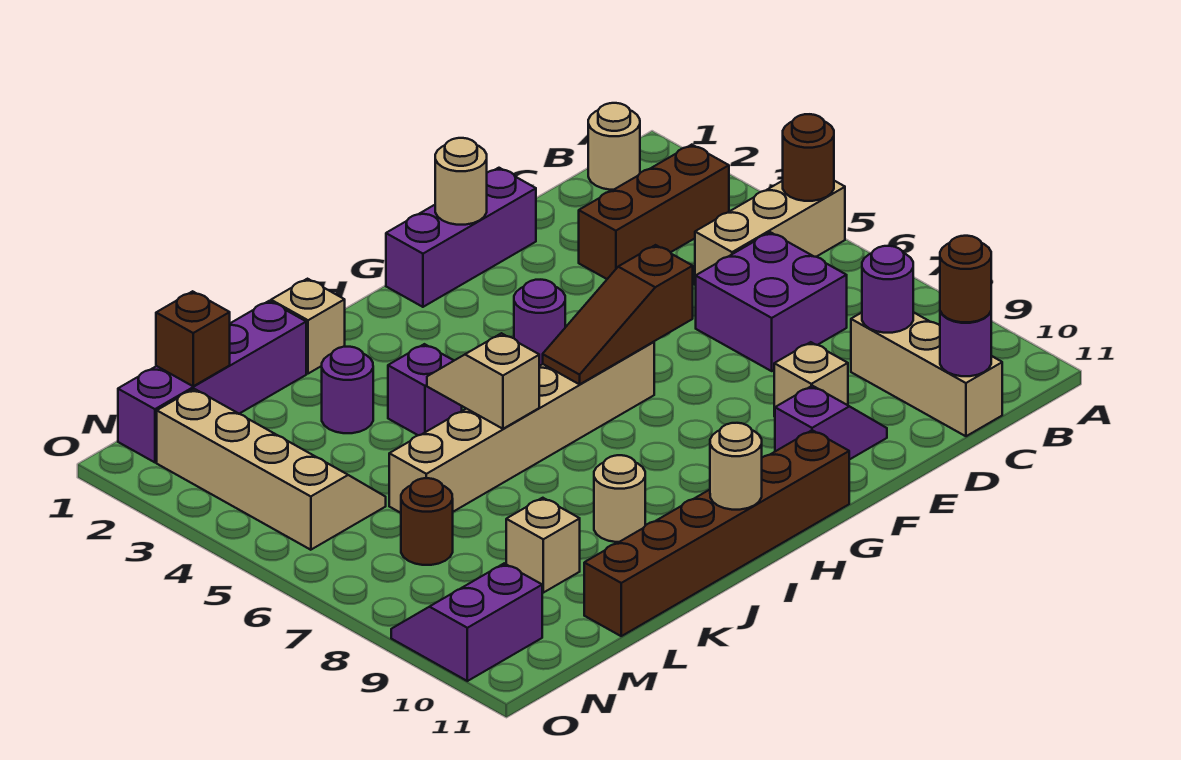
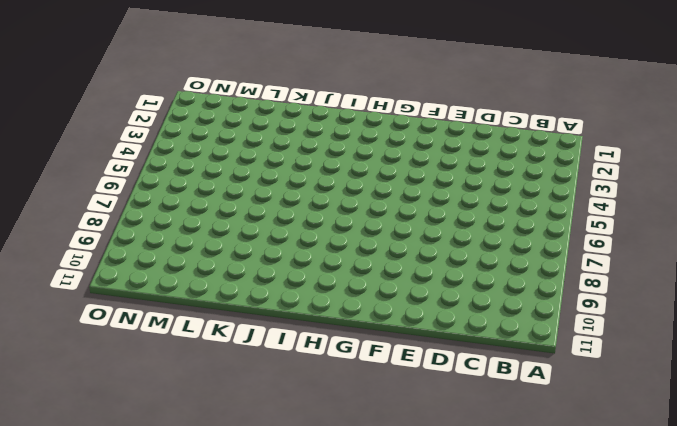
none -> tan 1x3 brick [695,181,845,285]
none -> tan 1x1 round brick [588,103,640,190]
none -> brown 1x3 brick [579,145,729,279]

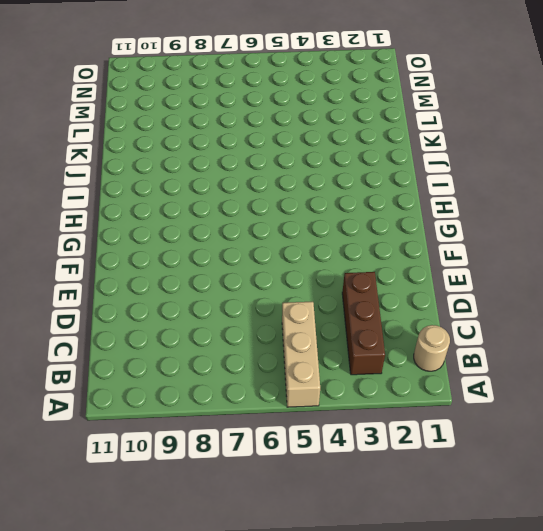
none -> purple 2x2 brick [696,232,847,371]
none -> tan 1x3 brick [851,312,1002,436]
none -> purple 1x3 brick [386,168,536,307]

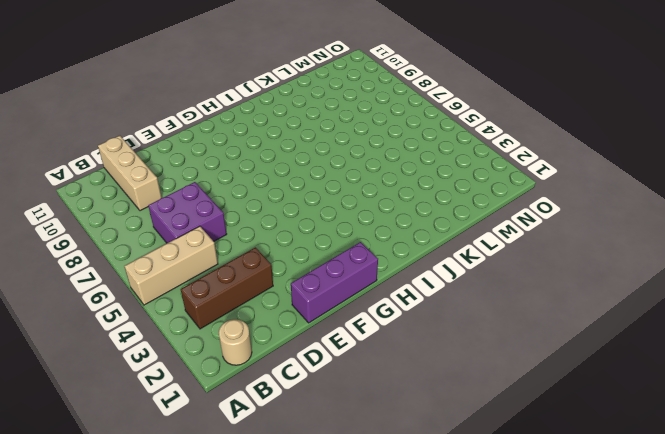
none -> tan 1x1 brick [774,342,848,416]
none -> purple 1x2 slope [775,386,887,460]
none -> purple 1x1 round brick [514,280,565,366]

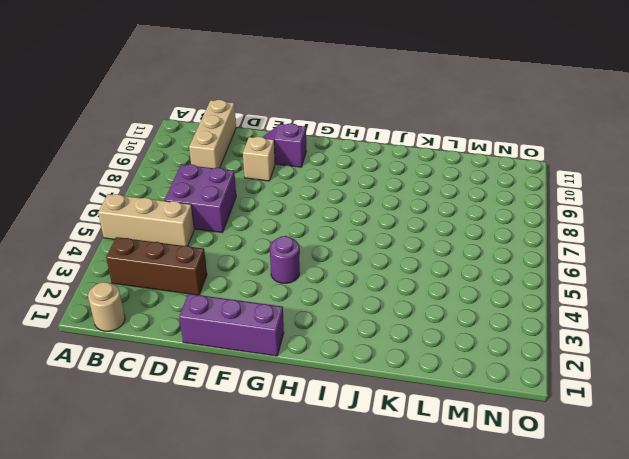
none -> tan 1x6 brick [389,342,654,513]
none -> brown 1x6 brick [584,430,849,636]
none -> tan 1x1 brick [271,279,345,374]

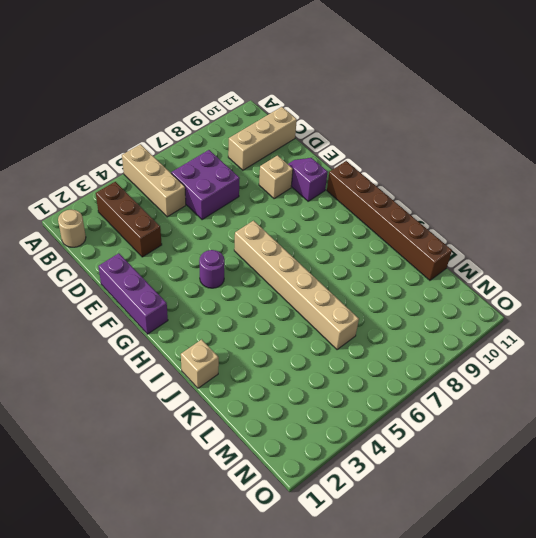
none -> purple 1x1 brick [388,344,462,435]
none -> tan 1x1 round brick [594,455,645,542]
none -> purple 1x4 brick [118,301,306,462]

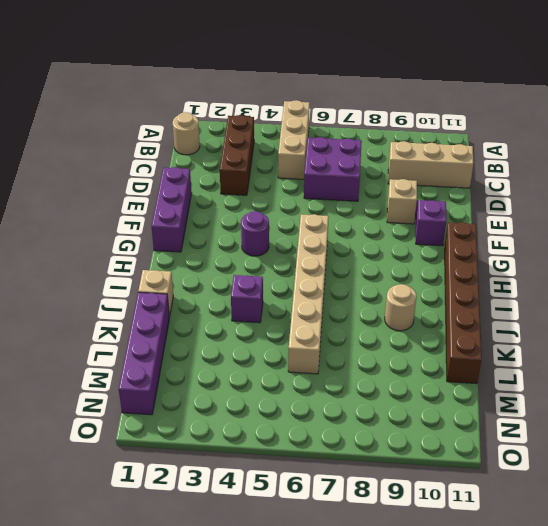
none -> purple 1x1 round brick [322,347,373,433]
none -> tan 1x1 brick [506,498,580,593]
none -> tan 2x4 slope [157,389,386,550]

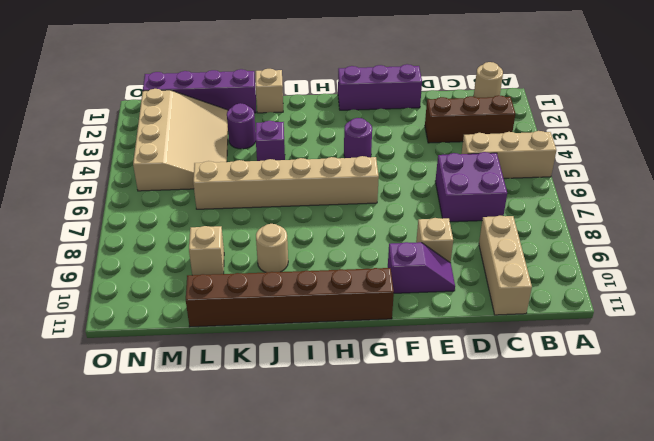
tan 3x4 slope [133,89,228,191] -> tan 2x4 slope [157,389,386,550]
none -> brown 1x1 round brick [401,478,453,565]
none -> purple 2x2 slope [391,563,542,681]
none -> brown 1x1 round brick [783,114,834,201]

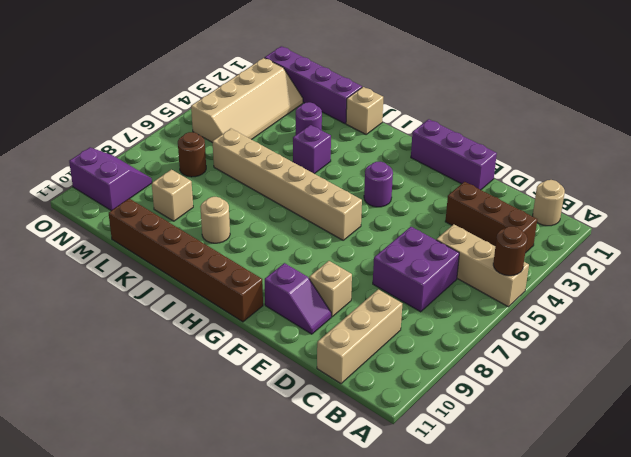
none -> purple 1x1 round brick [862,246,913,333]
none -> purple 1x1 round brick [940,311,991,376]
none -> tan 1x1 round brick [435,138,487,225]

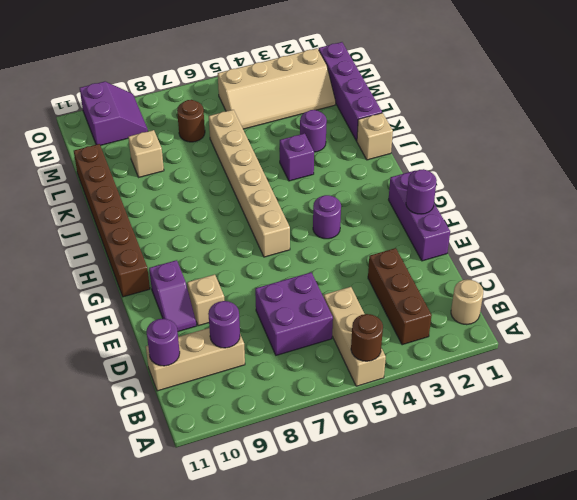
purple 1x1 round brick [406,169,437,214] -> tan 1x1 round brick [435,138,487,225]
none -> tan 1x1 round brick [594,455,645,542]
none -> brown 1x3 slope [543,245,693,384]
none -> tan 1x1 round brick [710,423,762,510]

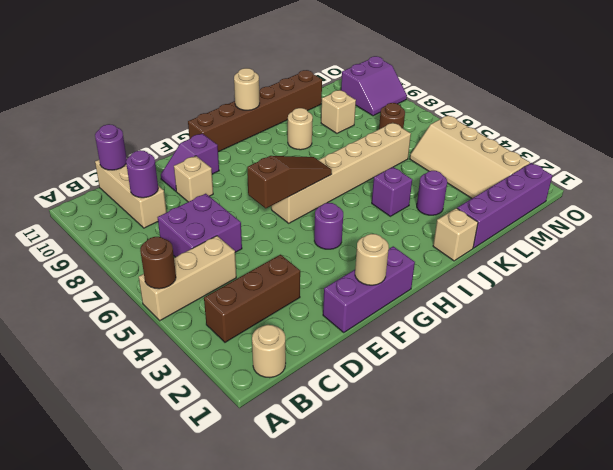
none -> tan 1x2 slope [427,333,539,429]
none -> brown 1x1 brick [156,291,230,386]
none -> brown 1x1 round brick [940,236,991,322]

